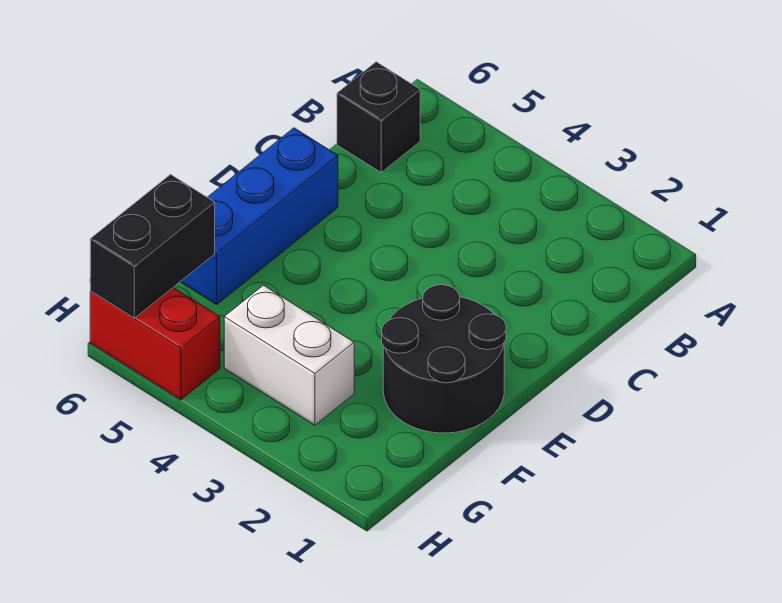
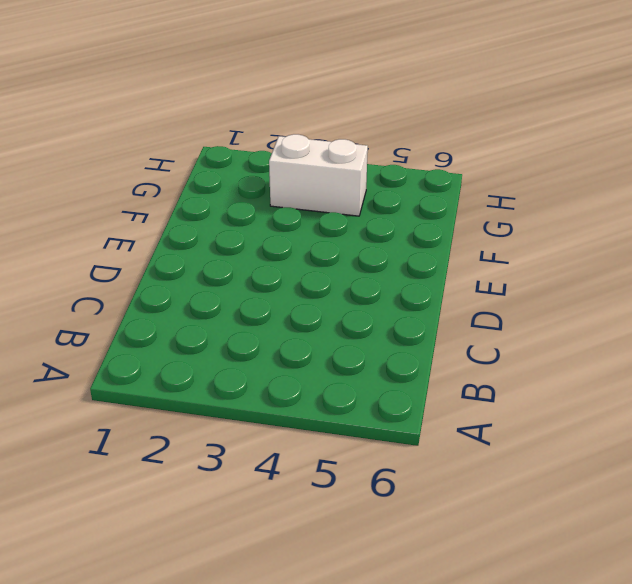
none -> black 1x1 brick [337,62,420,172]
none -> blue 1x3 brick [180,128,338,304]

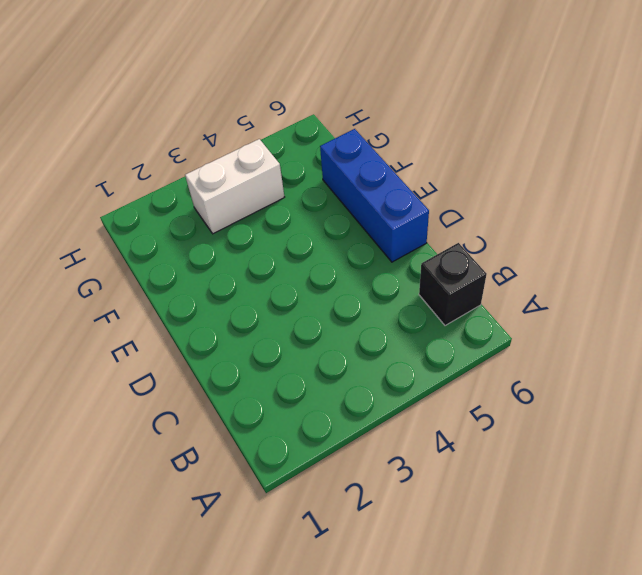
none -> black 2x2 round brick [382,285,506,433]
none -> red 1x2 brick [90,287,220,400]

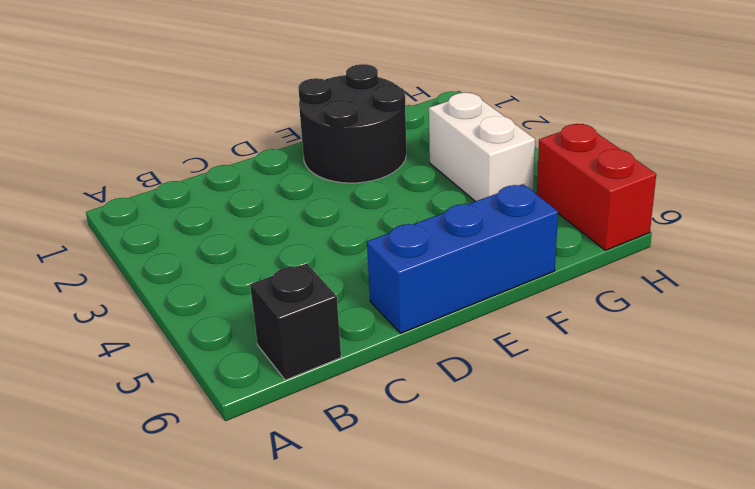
none -> black 1x2 brick [90,174,215,318]

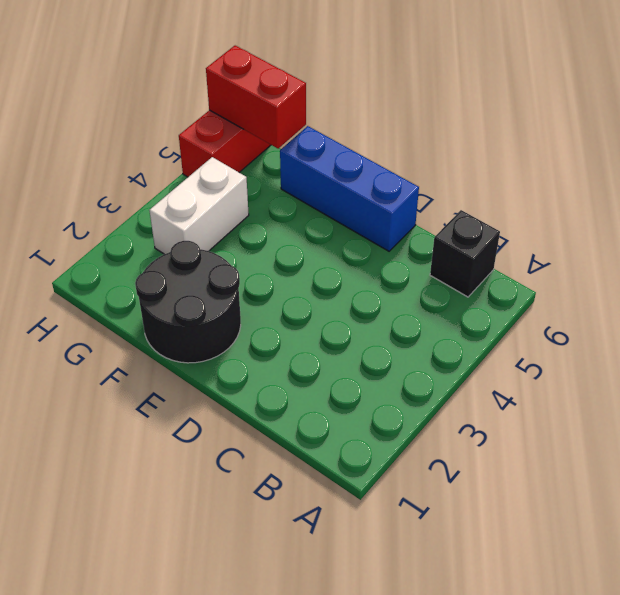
red 1x2 brick [206,46,306,148] -> black 1x2 brick [90,174,215,318]

